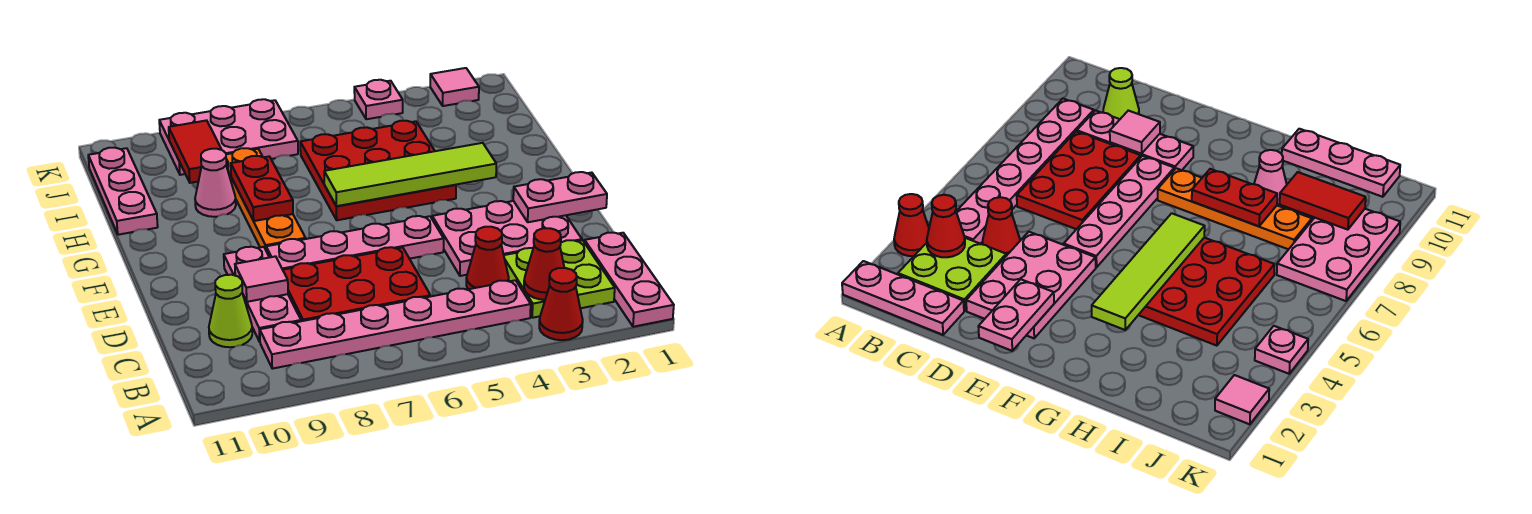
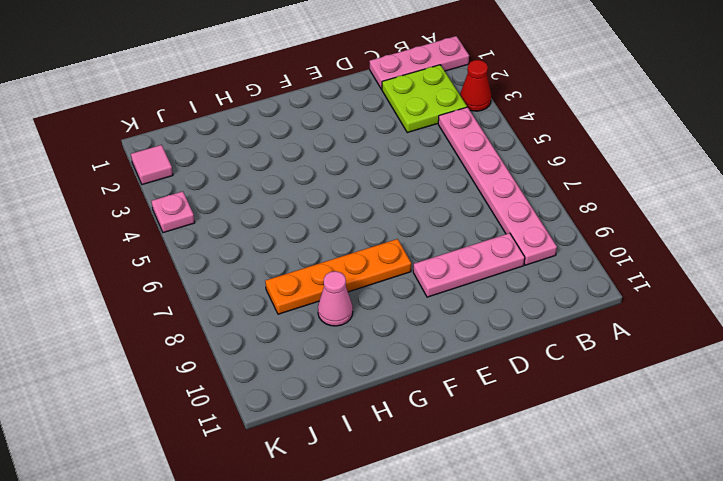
none -> red 1x1 cone [466,227,509,289]
none -> red 2x3 plate [283,247,430,321]
none -> lime 1x1 cone [209,275,252,347]

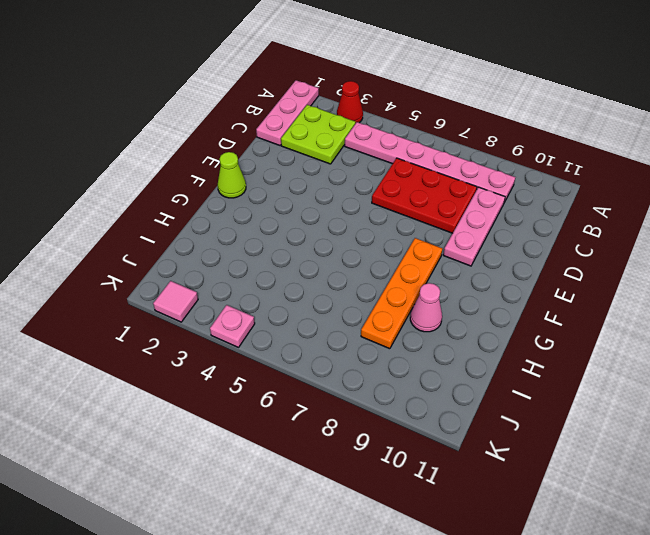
lime 1x1 cone [218,152,246,198] -> lime 1x1 cone moved to [209,275,252,347]
none -> red 1x1 cone [466,227,509,289]
none -> pink 2x3 plate [432,201,582,276]
none -> pink 1x4 plate [266,216,444,270]

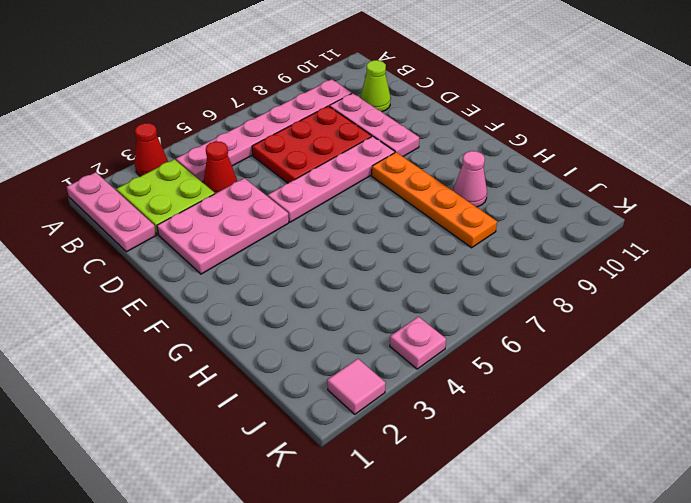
none -> red 3x3 plate [300,121,456,220]
none -> pink 1x3 plate [88,148,158,235]
none -> pink 2x3 plate [159,99,298,175]

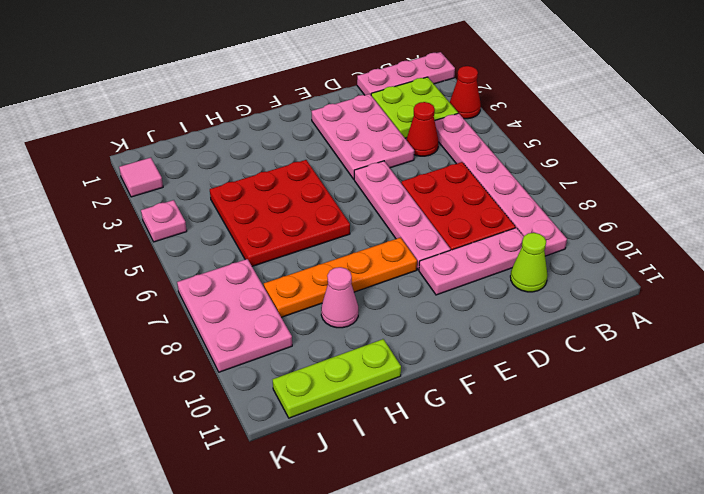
lime 1x3 plate [273,339,401,418] -> pink 1x3 plate [88,148,158,235]
none -> red 1x1 cone [524,228,564,300]
none -> pink 1x1 tile [235,256,288,302]
none -> pink 1x2 plate [513,172,607,222]

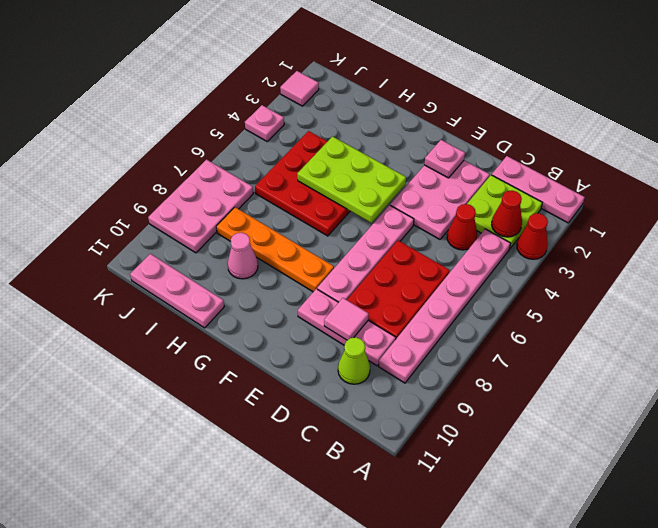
pink 1x1 plate [424,140,465,178] -> pink 1x2 plate [513,172,607,222]
lime 2x3 plate [297,136,406,223] -> lime 1x4 tile [324,143,496,206]
none -> red 1x2 plate [231,156,293,221]
none -> red 1x2 tile [169,120,229,183]

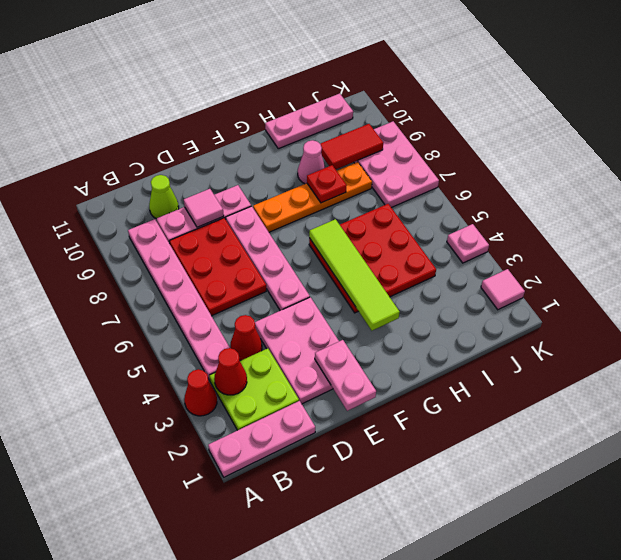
red 1x1 plate [307,165,347,203] -> red 1x2 plate [231,156,293,221]

